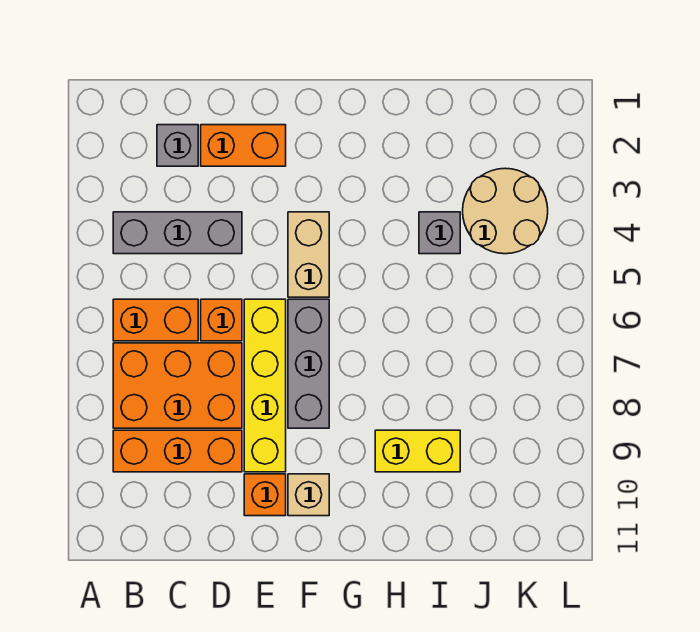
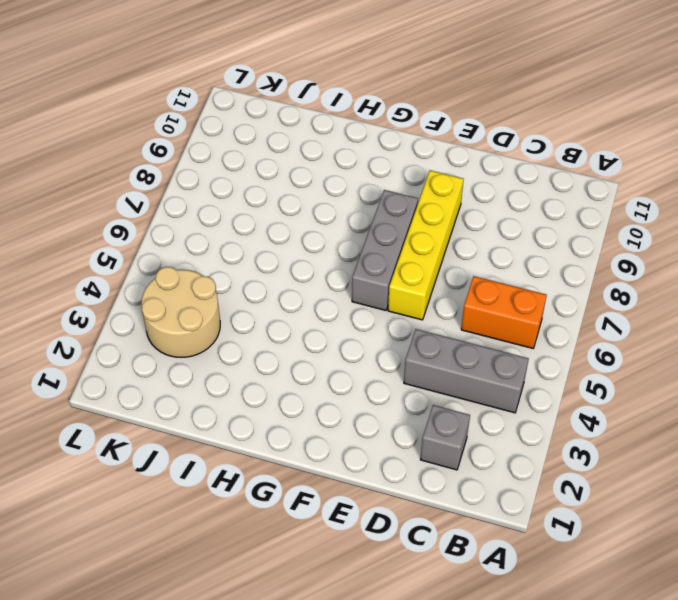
none -> orange 2x3 brick [113,343,242,428]
none -> orange 1x3 brick [113,430,242,472]
none -> orange 1x2 brick [201,125,286,166]

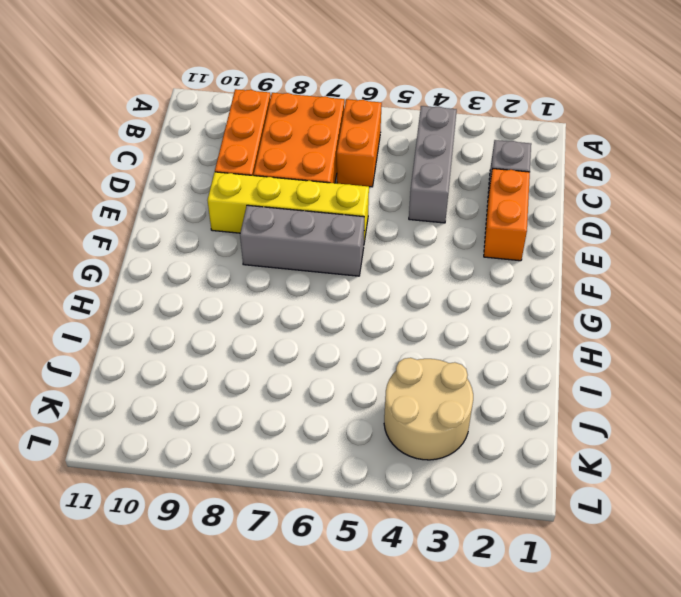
none -> orange 1x1 brick [201,299,242,341]
none -> orange 1x1 brick [244,474,286,516]
none -> tan 1x2 brick [288,212,329,297]

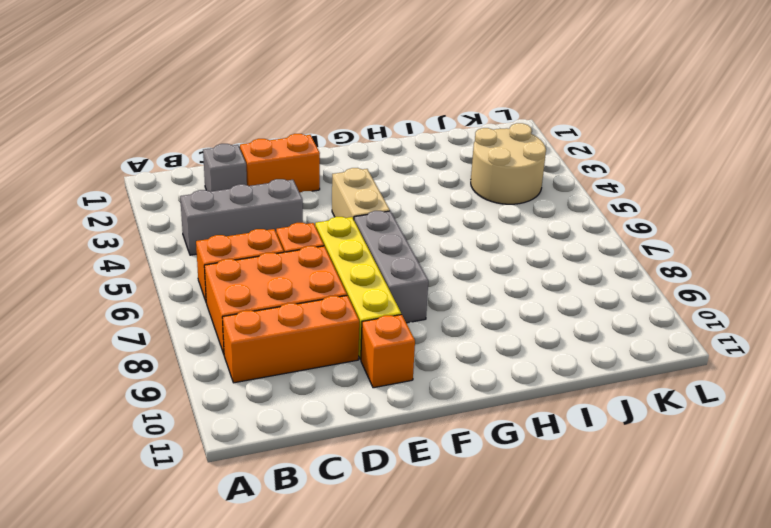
none -> tan 1x1 brick [288,474,329,516]
none -> yellow 1x2 brick [375,430,460,472]
none -> grey 1x1 brick [419,212,460,254]

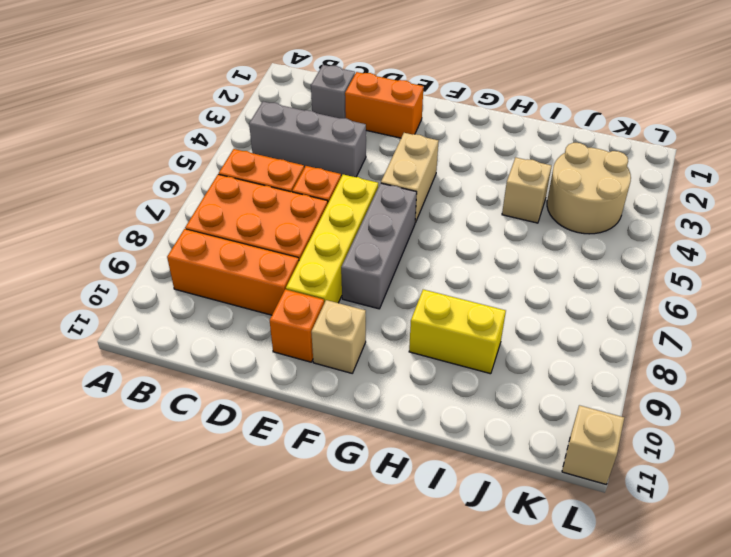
tan 1x1 brick [502,157,552,223] -> grey 1x1 brick [419,212,460,254]
tan 1x1 brick [562,405,624,484] -> none

